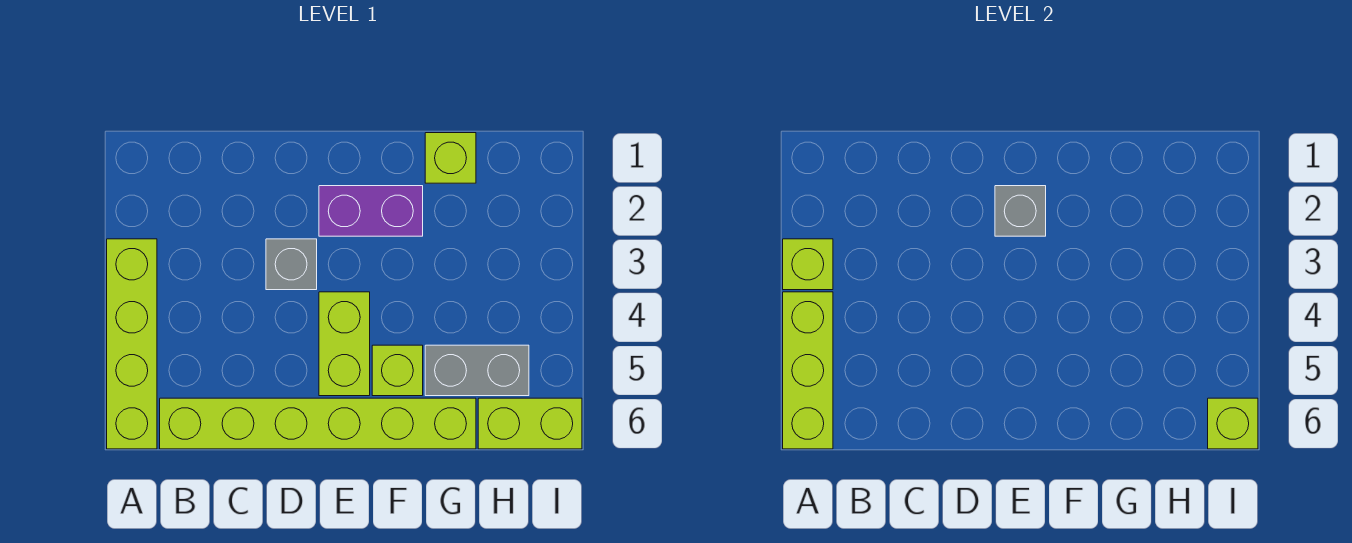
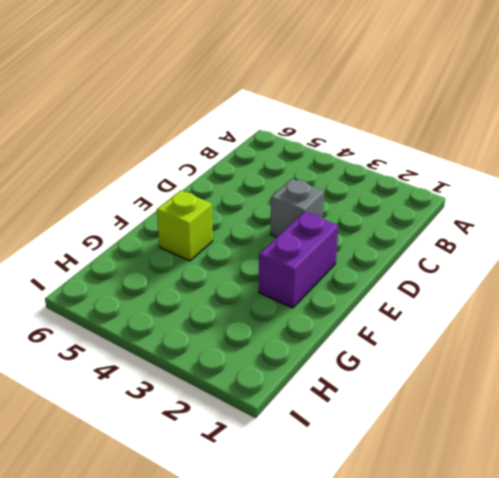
none -> lime 1x4 brick [107,239,157,449]
none -> lime 1x6 brick [160,398,476,449]
none -> lime 1x2 brick [319,292,370,396]

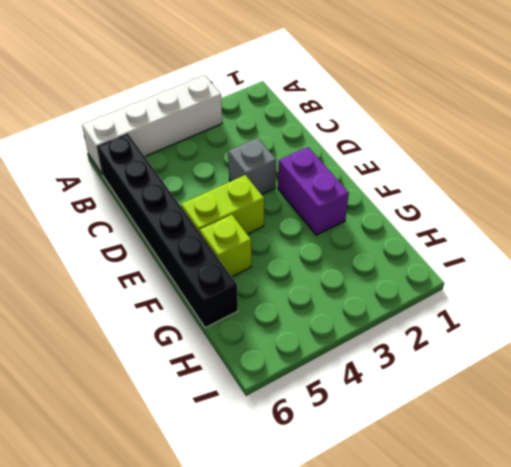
white 1x4 brick [82,75,222,174] -> lime 1x4 brick [107,239,157,449]
black 1x6 brick [97,134,238,328] -> lime 1x6 brick [160,398,476,449]
none -> lime 1x1 brick [425,133,476,183]
none -> grey 1x2 brick [425,345,529,396]
none -> lime 1x2 brick [478,398,582,449]

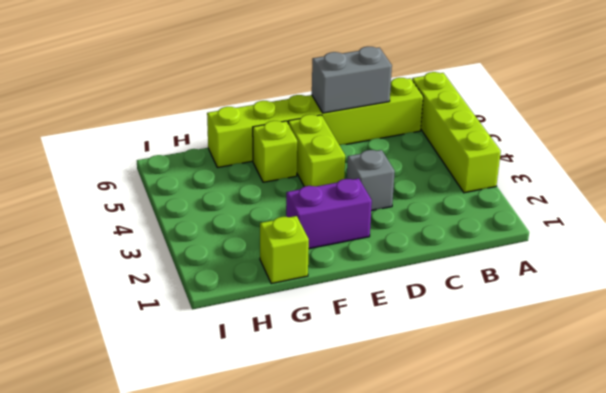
grey 1x2 brick [312,47,392,113] -> grey 1x2 brick moved to [425,345,529,396]
none -> lime 1x2 brick [478,398,582,449]
none -> lime 1x1 brick [783,239,833,290]
none -> lime 1x3 brick [783,292,833,449]

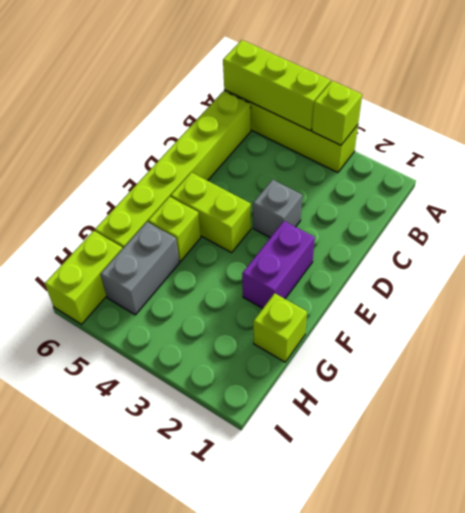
none -> grey 1x1 brick [995,186,1046,236]
none -> lime 1x1 brick [1208,398,1258,449]

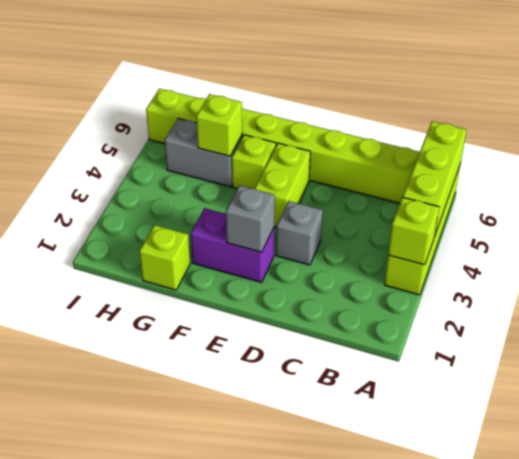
lime 1x1 brick [196,94,242,156] -> lime 1x1 brick moved to [1208,398,1258,449]

